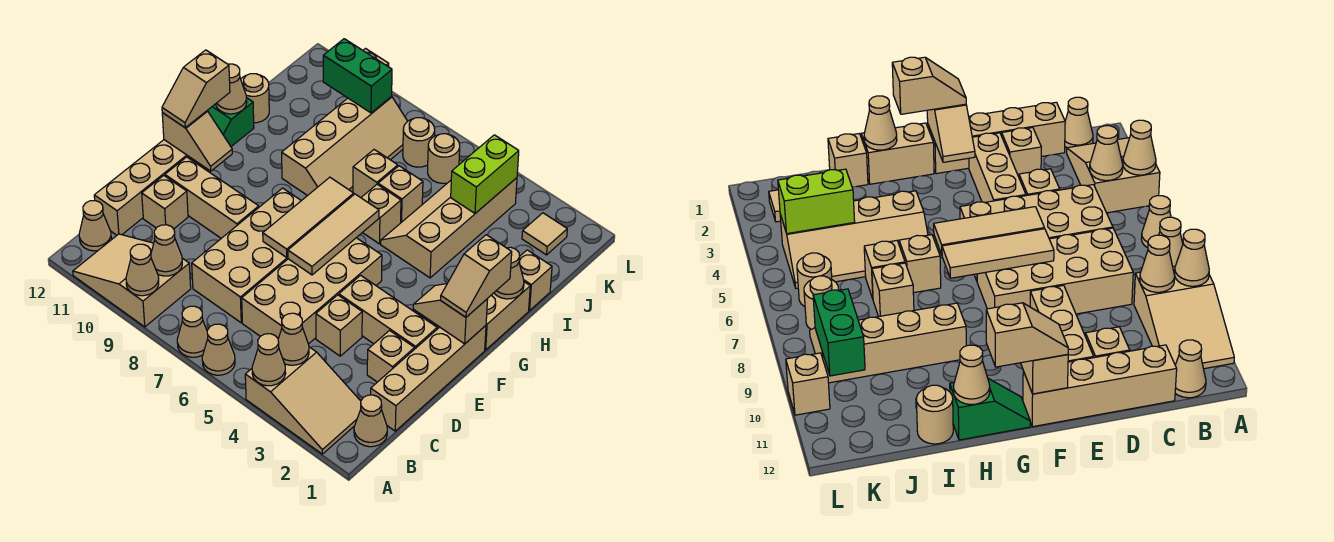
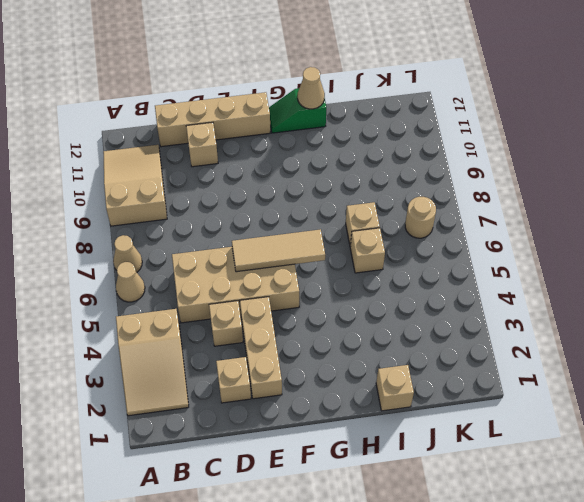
none -> tan 1x1 cone [354,395,387,447]
none -> tan 1x1 cone [79,201,111,251]
none -> tan 1x4 brick [371,326,486,431]
none -> tan 2x4 brick [192,188,301,323]

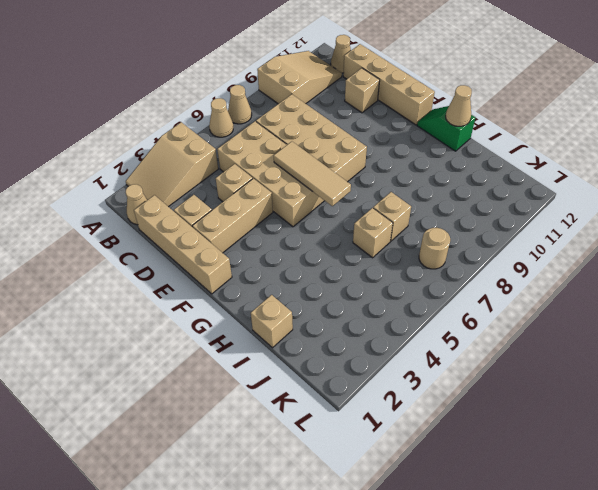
none -> tan 1x3 brick [165,157,259,238]
none -> tan 1x2 brick [485,282,530,350]
none -> tan 2x4 slope [381,178,517,278]
none -> tan 1x1 brick [361,184,401,244]

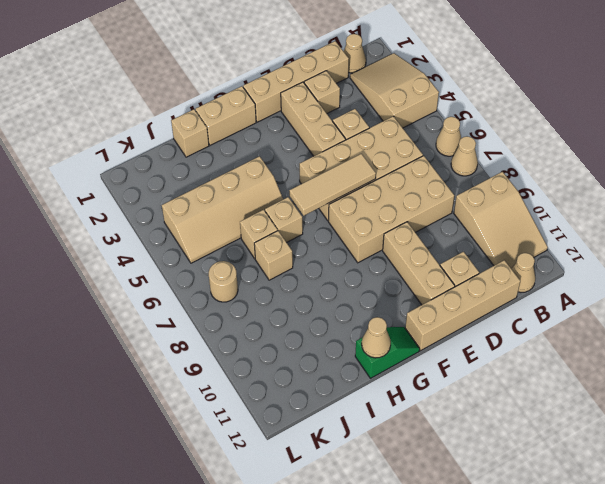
none -> tan 2x4 slope [282,96,408,196]
none -> tan 1x1 round brick [241,74,269,123]
none -> tan 1x1 tile [522,213,567,255]
none -> tan 1x1 round brick [428,134,460,183]

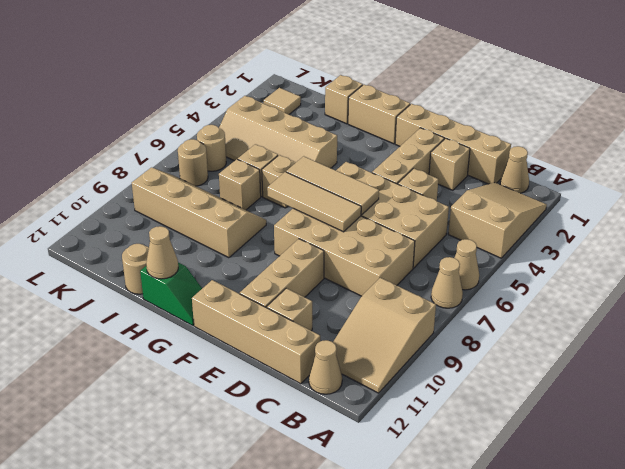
none -> tan 1x1 brick [786,353,830,415]
none -> tan 1x1 cone [252,334,286,386]
none -> tan 1x1 cone [126,244,159,296]
none -> tan 1x1 cone [278,313,309,365]

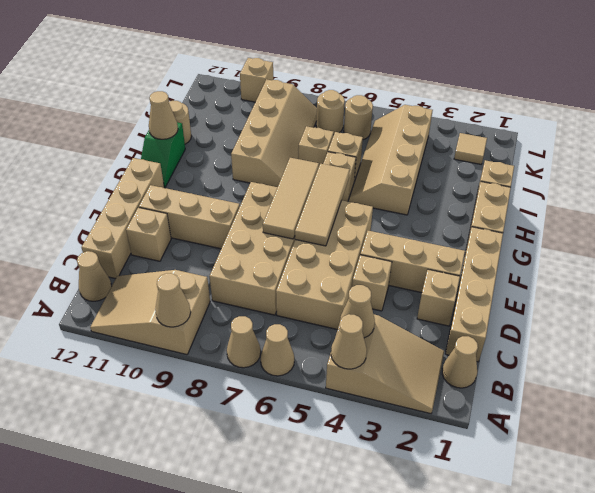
none -> tan 1x1 cone [151,225,182,276]
none -> tan 1x2 slope [413,284,488,344]
none -> tan 1x2 slope [162,111,232,171]
none -> tan 1x1 cone [494,247,524,299]

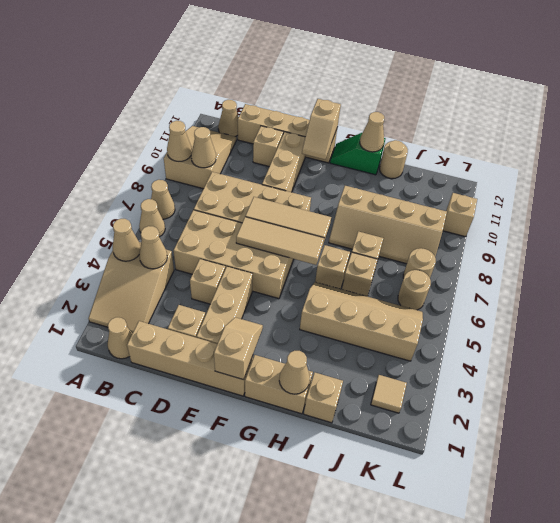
none -> lime 1x2 brick [451,135,519,213]
none -> green 1x2 brick [323,39,392,113]
none -> tan 1x2 slope [441,235,512,317]
none -> tan 1x2 slope [162,50,230,127]

